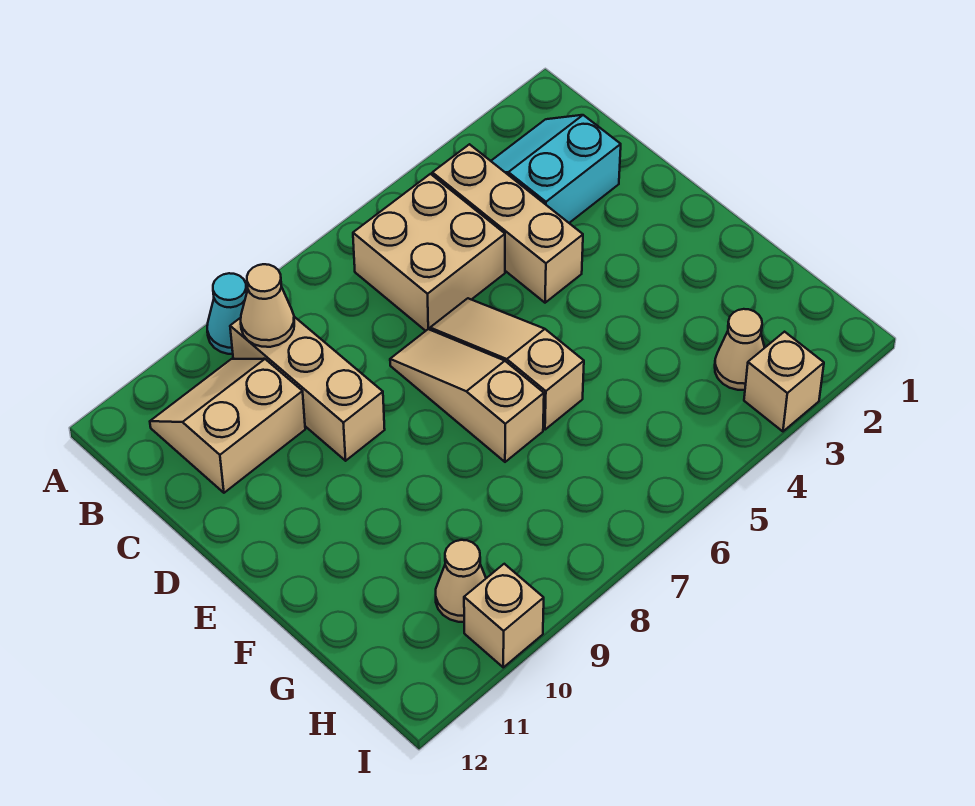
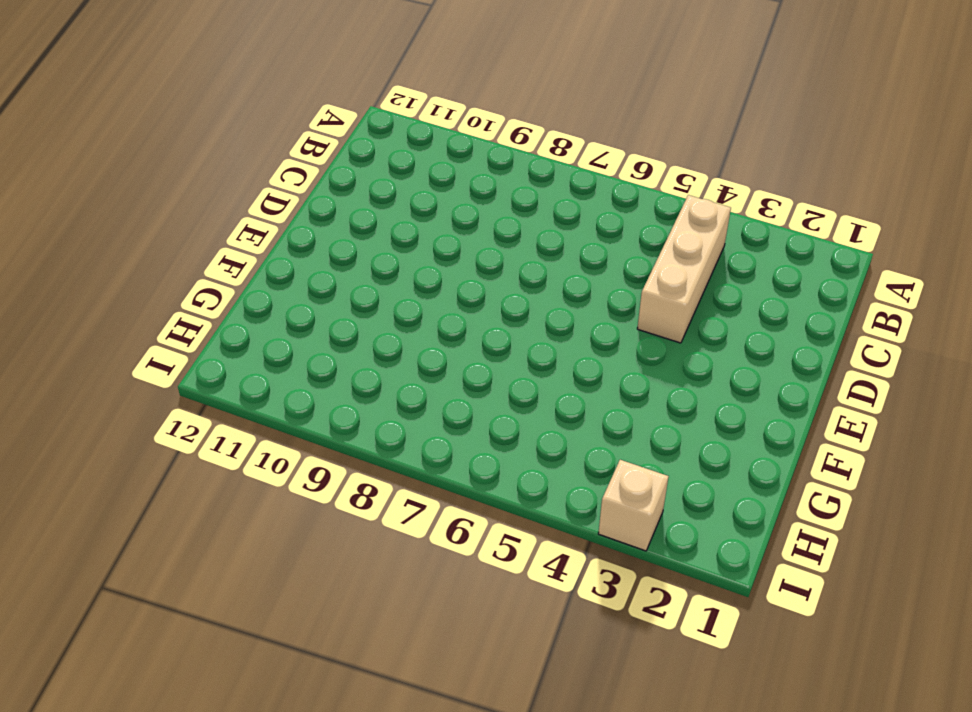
none -> cyan 1x1 cone [207,273,247,354]
none -> cyan 2x2 slope [491,115,621,223]
none -> tan 2x2 brick [353,174,505,331]

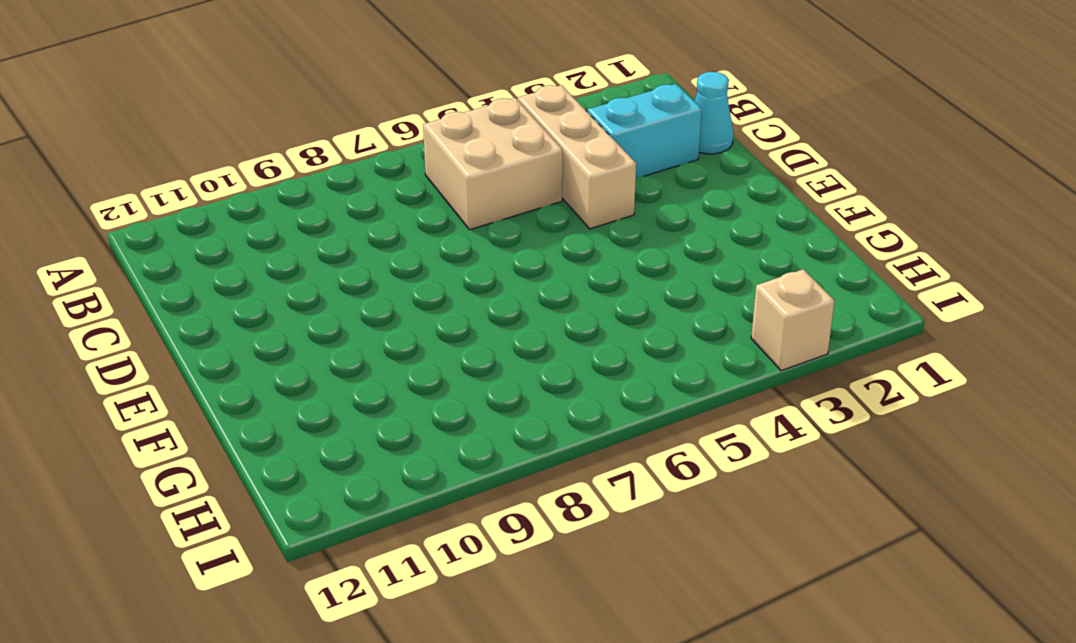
cyan 1x1 cone [694,72,734,154] -> cyan 1x1 cone moved to [207,273,247,354]
none -> tan 1x3 brick [230,317,385,461]
none -> tan 2x2 slope [150,359,305,493]
none -> tan 1x3 slope [430,298,584,430]

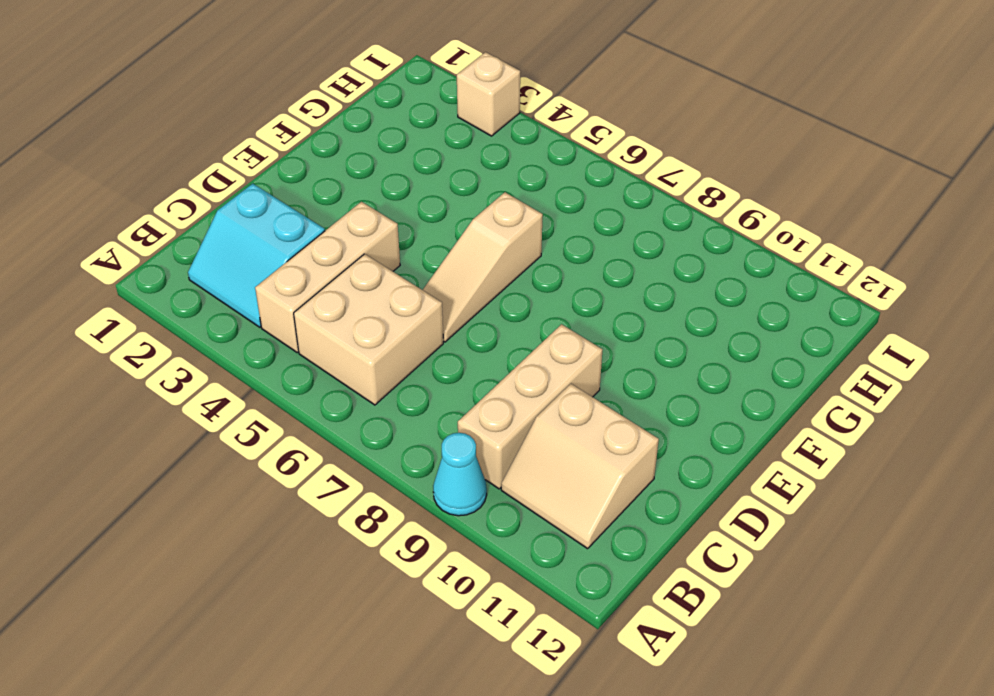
none -> tan 1x3 slope [390,329,544,462]
none -> tan 1x1 cone [715,309,765,390]
none -> tan 1x1 cone [436,540,486,622]

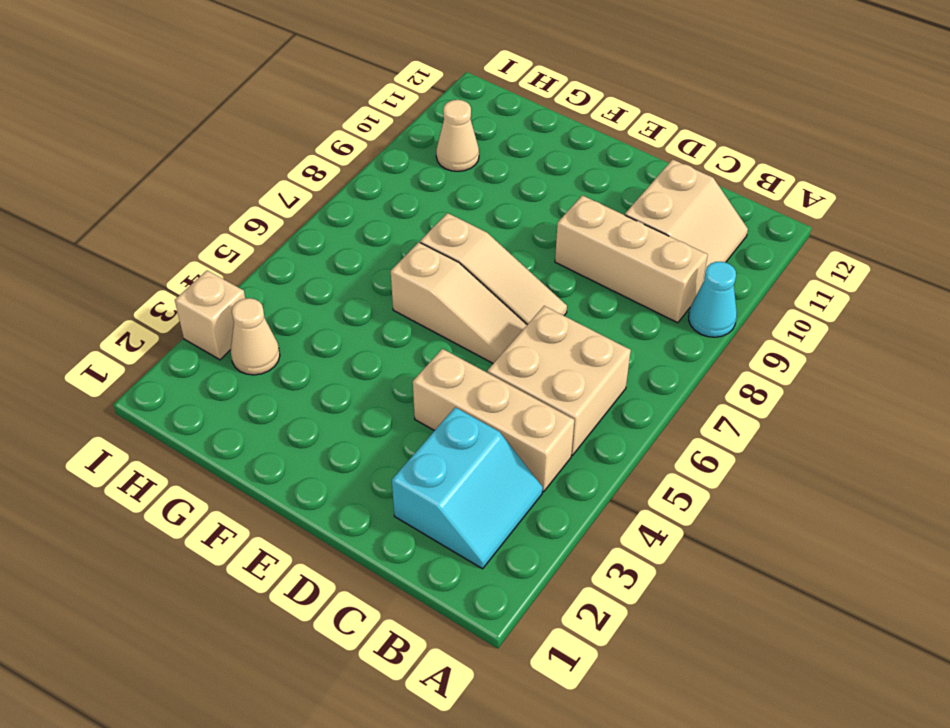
none -> tan 1x1 brick [464,564,544,667]
none -> tan 1x1 cone [241,264,294,347]

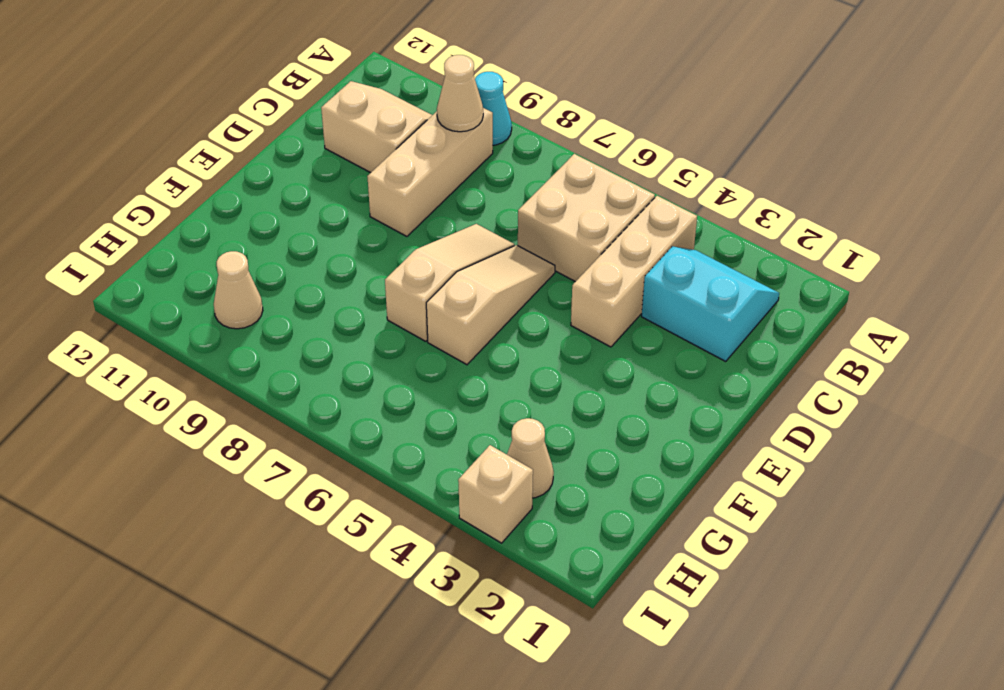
none -> tan 1x1 brick [464,564,544,667]

